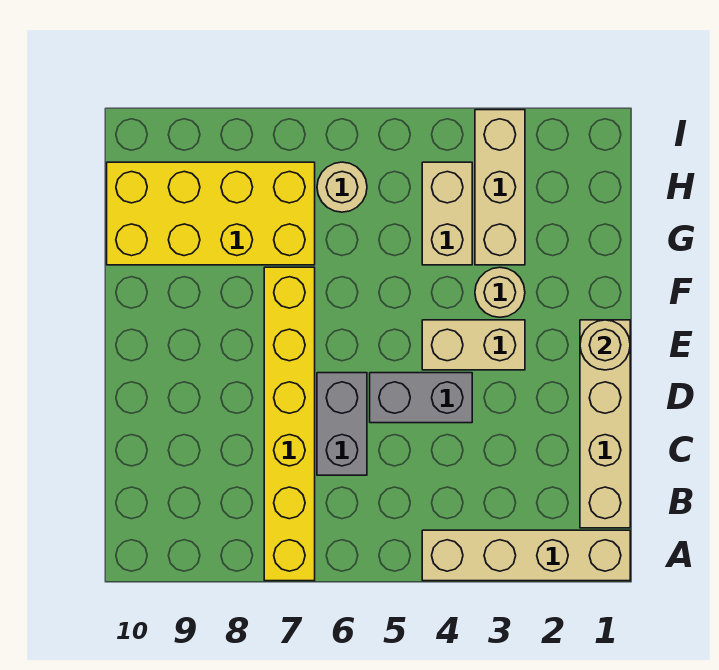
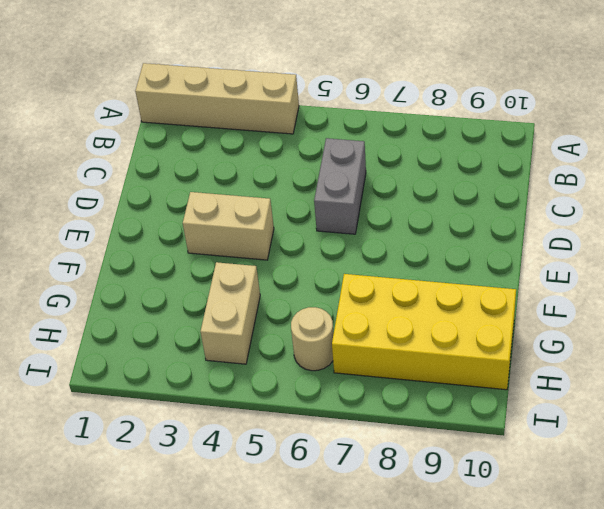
none -> yellow 1x6 brick [264,267,315,581]
none -> tan 1x4 brick [580,320,630,528]
none -> grey 1x2 brick [370,373,472,423]

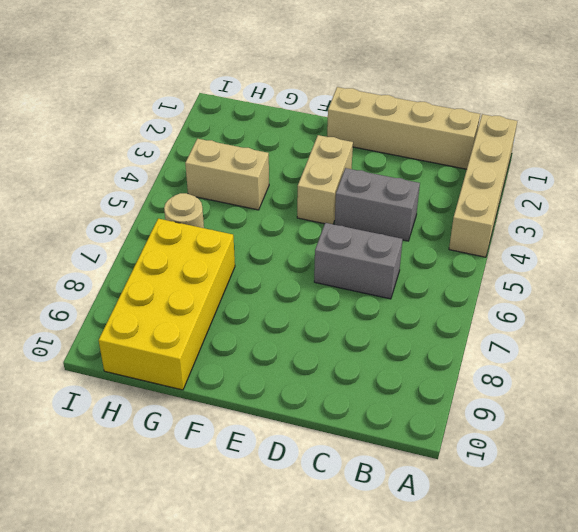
grey 1x2 brick [335,168,420,241] -> grey 1x2 brick turned to [370,373,472,423]
none -> yellow 1x6 brick [264,267,315,581]
none -> tan 1x1 round brick [475,267,525,317]
none -> tan 1x3 brick [475,110,525,265]

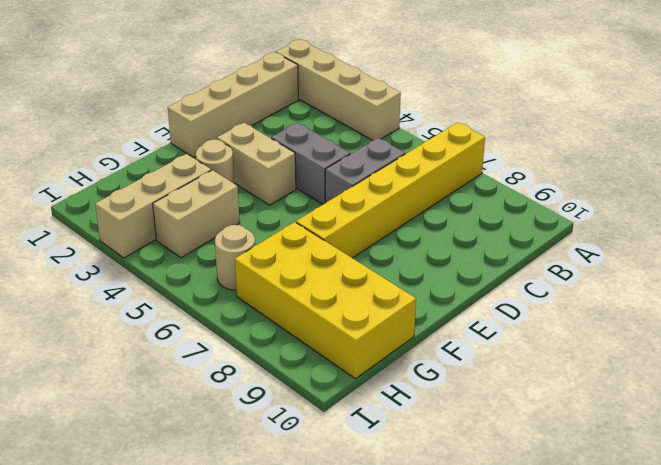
none -> tan 1x1 round brick [580,320,630,370]

